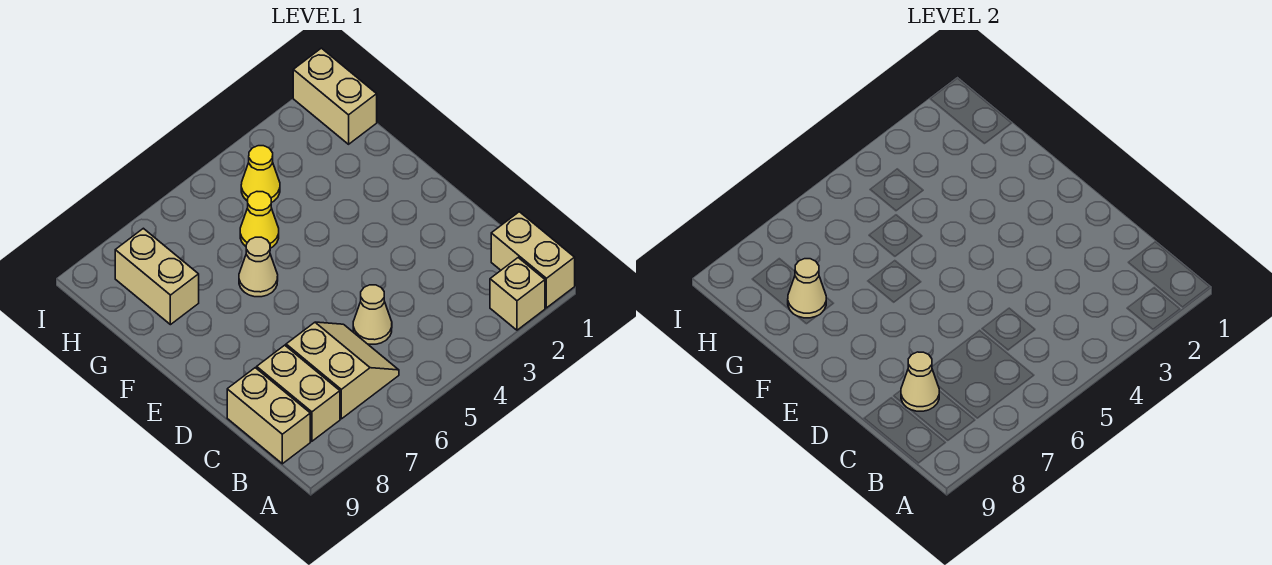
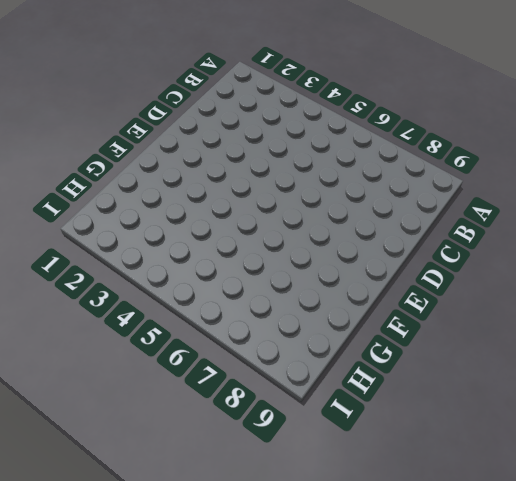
none -> tan 1x2 brick [491,212,575,308]
none -> tan 1x1 brick [490,258,545,330]
none -> tan 2x2 slope [286,322,399,419]

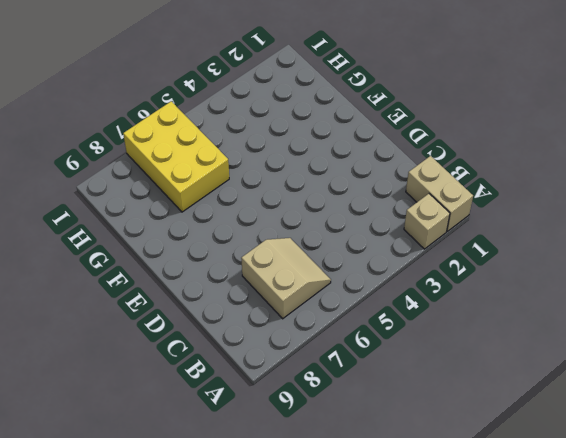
yellow 2x3 brick [123,101,229,212] -> none
none -> tan 1x2 brick [257,345,340,441]
none -> tan 1x2 brick [227,368,310,464]
none -> tan 1x1 cone [353,285,392,344]

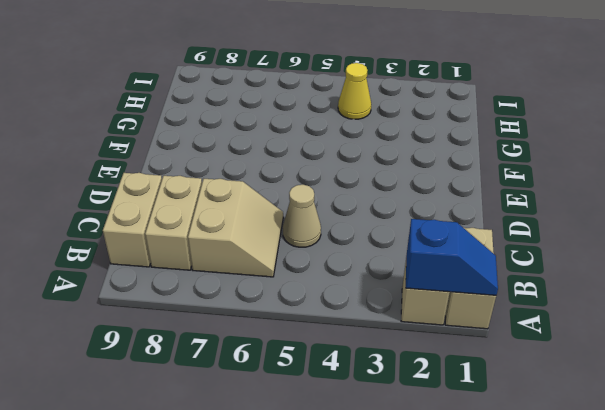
blue 1x2 slope [406,219,498,295] -> none
none -> tan 1x1 cone [239,237,278,297]
none -> yellow 1x1 cone [240,192,279,248]
none -> tan 1x2 brick [115,228,199,325]

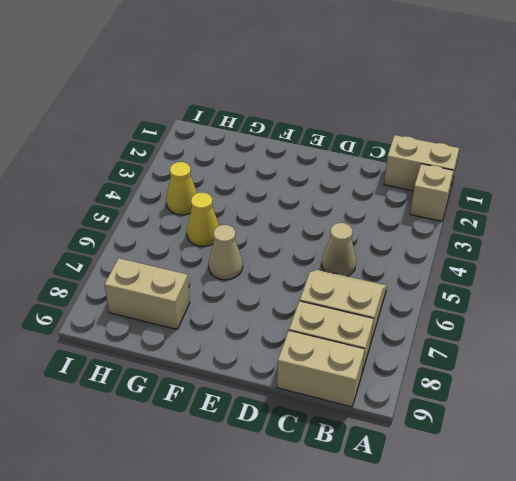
none -> tan 1x2 brick [293,48,377,144]
none -> tan 1x1 cone [901,352,939,411]
none -> tan 1x1 cone [788,259,826,318]

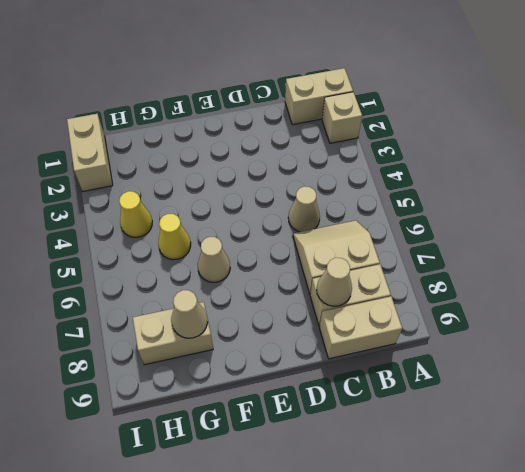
tan 1x2 brick [67,114,113,191] -> tan 1x2 brick turned to [293,48,377,144]

